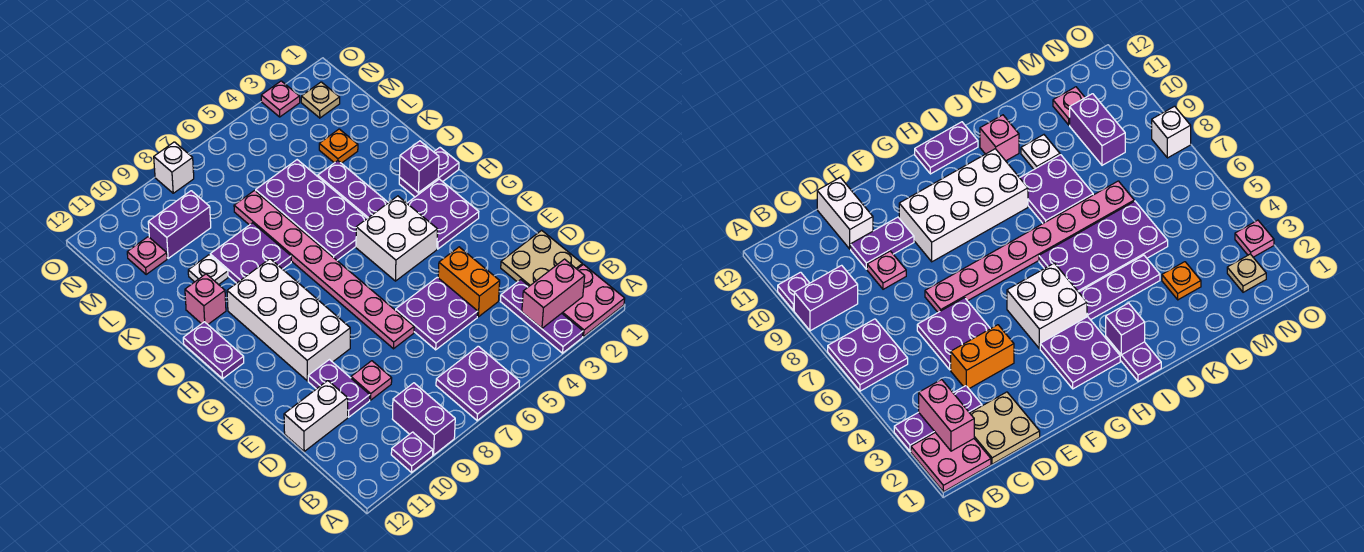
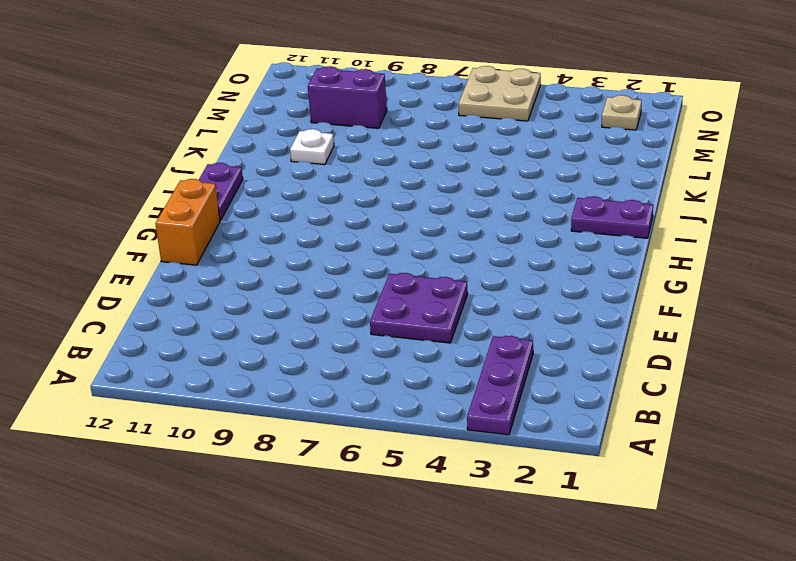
orange 1x2 brick [155,179,220,265] -> orange 1x2 brick moved to [438,247,500,317]
tan 2x2 plate [458,66,541,121] -> tan 2x2 plate moved to [501,230,582,286]
none -> pink 2x2 plate [562,264,625,337]
none -> purple 2x2 plate [436,346,520,421]
none -> purple 1x2 brick [393,383,455,455]
none -> purple 1x1 plate [391,432,433,472]

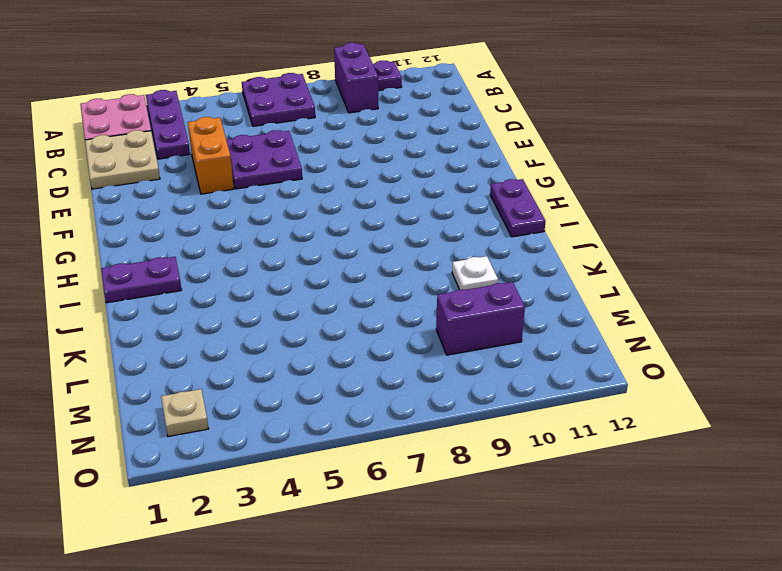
none -> pink 1x1 plate [351,361,392,400]
none -> purple 1x2 plate [308,360,370,417]
none -> white 1x2 brick [284,381,348,451]
none -> pink 1x8 plate [234,191,414,349]

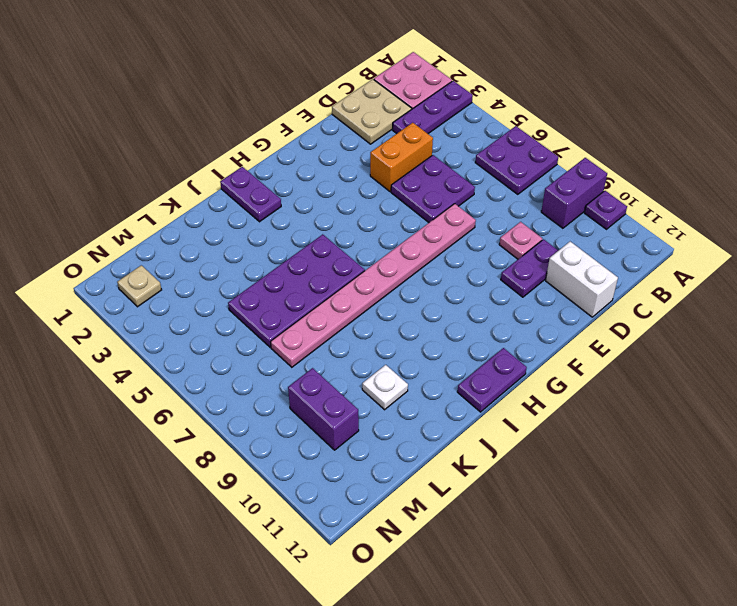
none -> white 2x4 brick [227,259,350,381]
none -> purple 2x2 plate [407,179,479,249]
none -> white 2x2 brick [356,196,438,281]
none -> purple 1x3 plate [318,161,388,218]

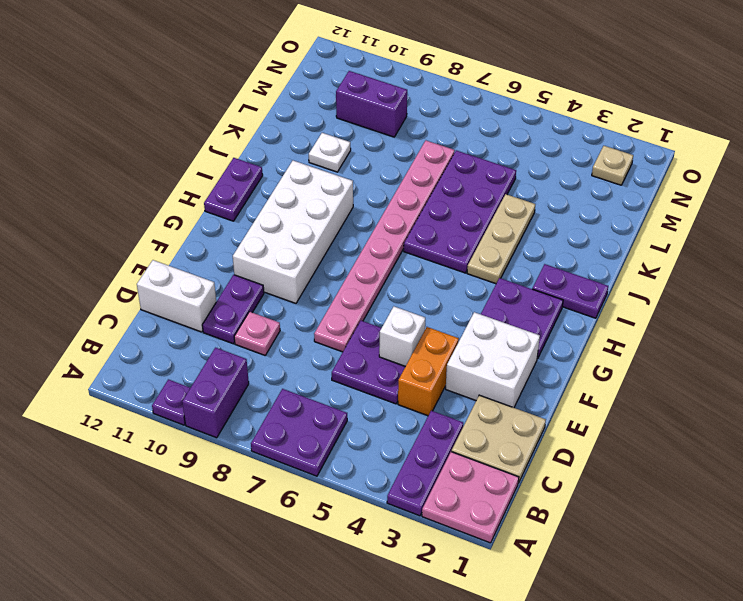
white 2x2 brick [446,312,540,408] -> white 2x2 brick moved to [356,196,438,281]
white 1x1 brick [379,307,425,366] -> white 1x1 brick moved to [154,142,194,193]
tan 1x3 plate [467,194,535,284] -> purple 1x3 plate [318,161,388,218]
none -> purple 2x2 plate [210,223,291,283]
none -> pink 1x1 brick [185,274,226,324]
none -> orange 1x1 plate [319,129,358,163]
none -> pink 1x1 plate [127,237,167,275]

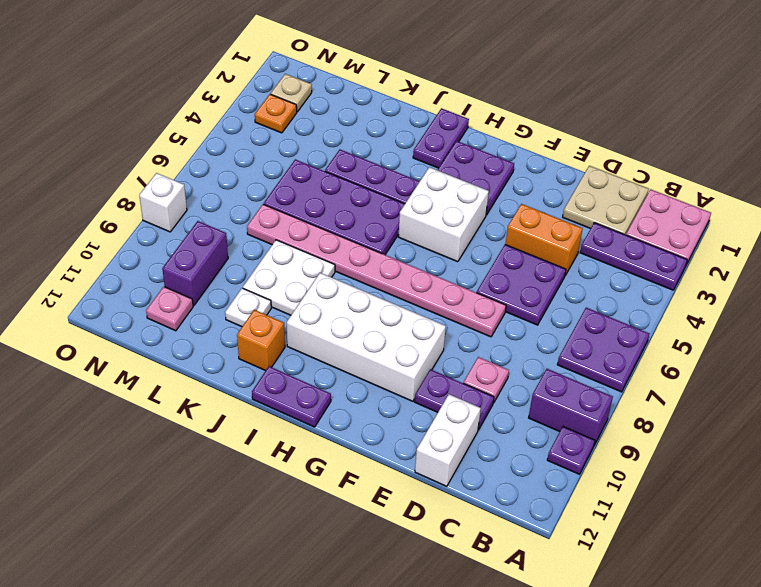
white 2x2 plate [243,240,335,315] -> purple 2x2 plate [210,223,291,283]
orange 1x1 brick [237,310,285,371] -> pink 1x1 brick [185,274,226,324]
orange 1x1 plate [255,94,297,133] -> orange 1x1 plate moved to [319,129,358,163]
none -> pink 1x1 plate [261,81,300,117]
none -> pink 1x2 brick [522,259,585,328]
none -> purple 1x1 brick [399,141,439,193]

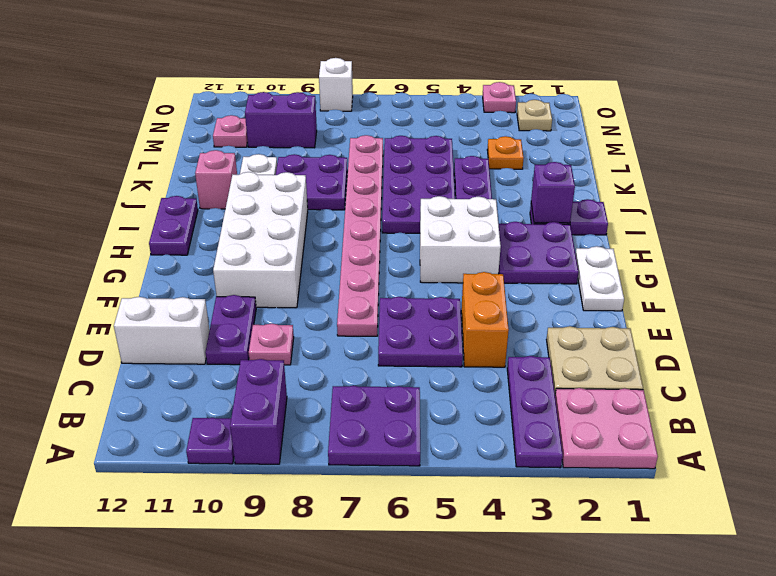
white 1x2 plate [576,246,624,311] -> none
none -> pink 1x2 brick [522,259,585,328]

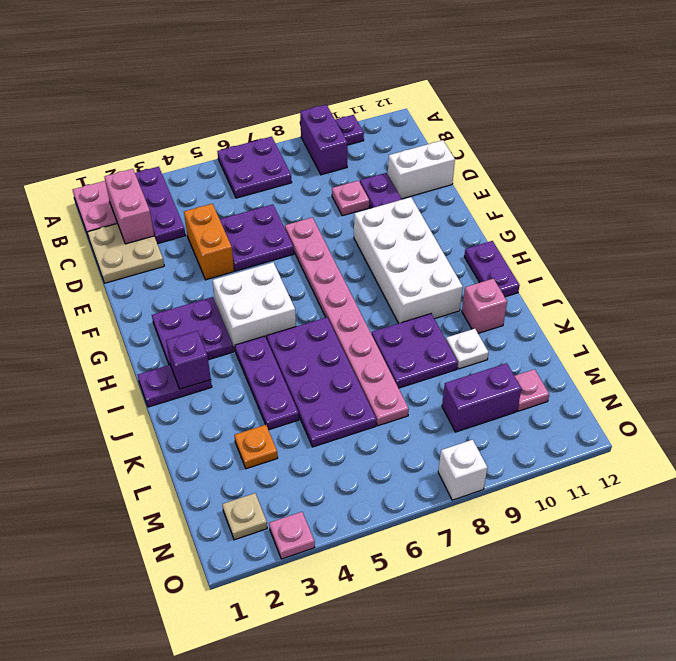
pink 1x2 brick [105,169,154,244] -> pink 1x2 brick turned to [522,259,585,328]

